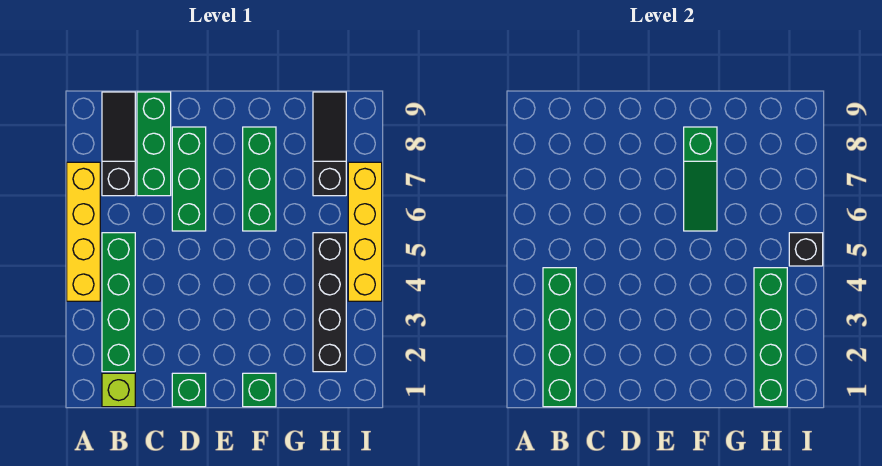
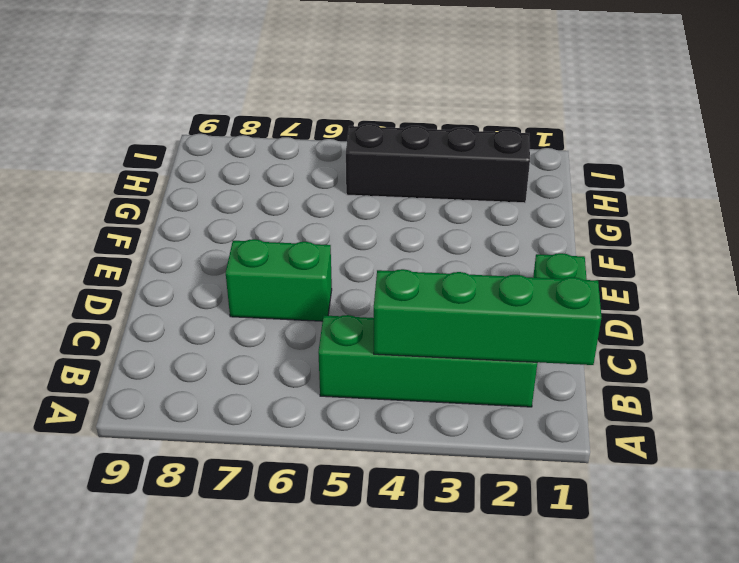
green 1x2 brick [226,239,332,321] -> green 1x3 brick [172,127,206,231]
none -> yellow 1x4 brick [67,162,100,301]
none -> lime 1x1 brick [102,373,135,407]
none -> black 1x3 slope [102,92,135,196]

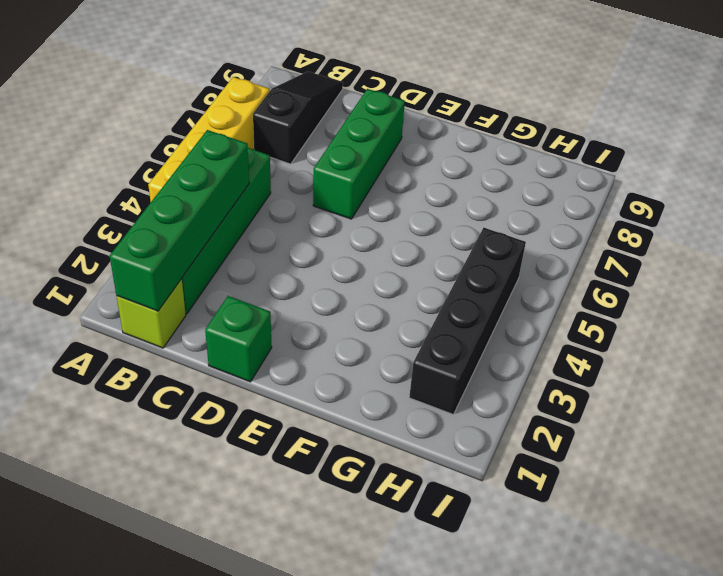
none -> green 1x3 brick [137,92,171,196]
none -> green 1x1 brick [243,373,276,407]
none -> green 1x3 brick [243,127,276,231]

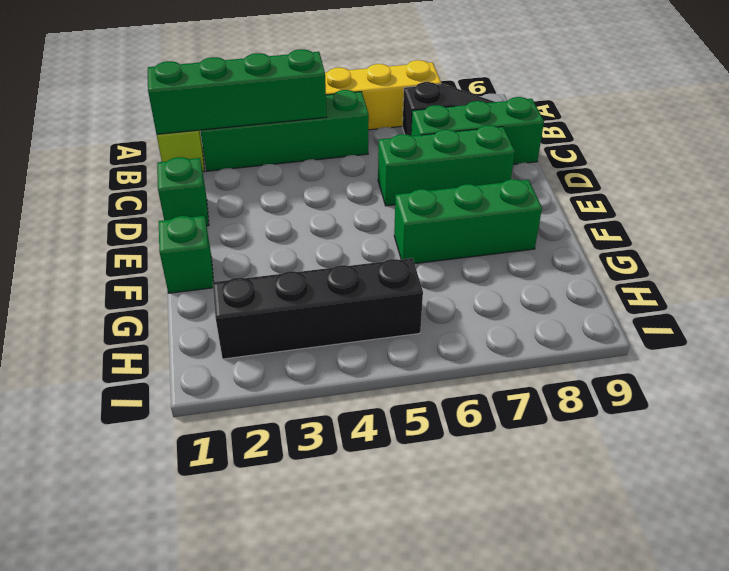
none -> black 1x3 slope [313,92,346,196]
none -> yellow 1x4 brick [348,162,382,301]
none -> green 1x3 slope [684,127,717,231]

